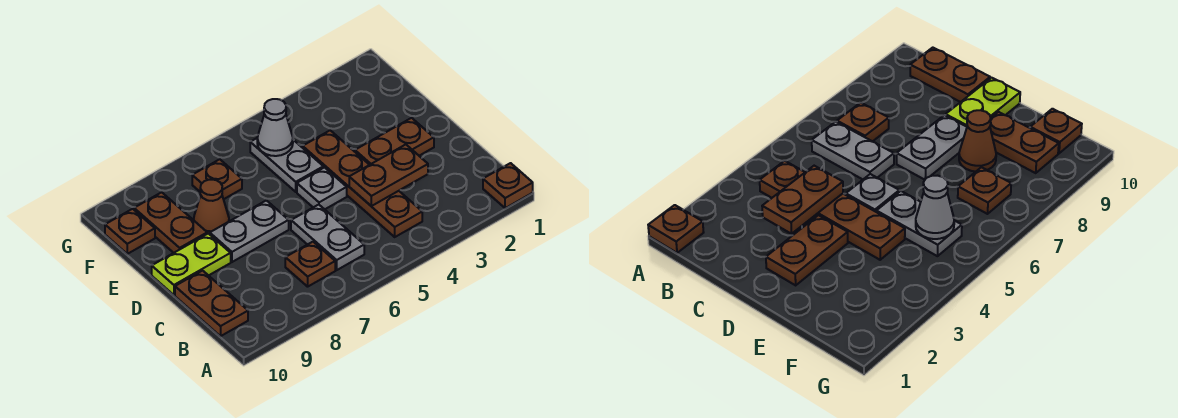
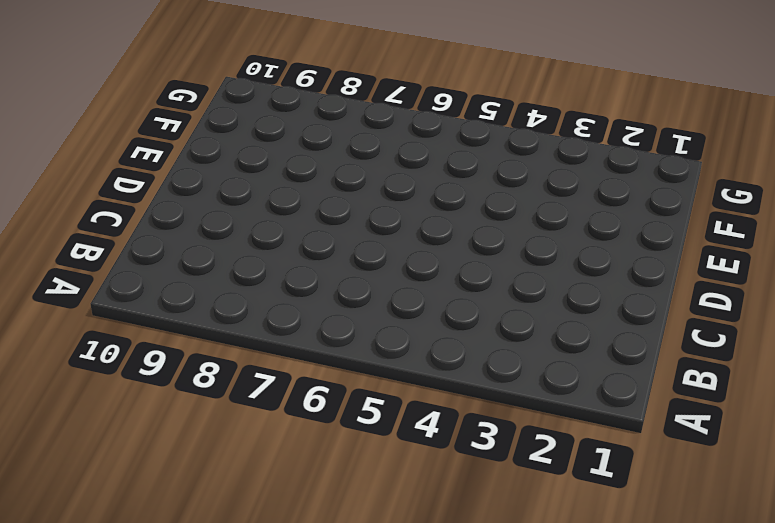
none -> brown 1x1 plate [483,163,533,208]
none -> brown 1x4 plate [303,130,422,237]
none -> grey 1x2 plate [291,205,364,270]

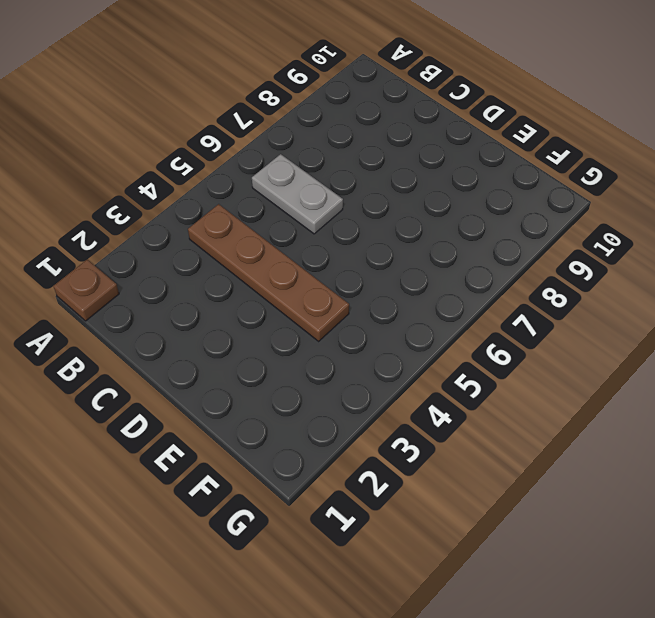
none -> brown 1x1 plate [285,242,335,287]
none -> brown 1x2 plate [175,271,248,336]
none -> brown 1x2 plate [355,118,434,165]

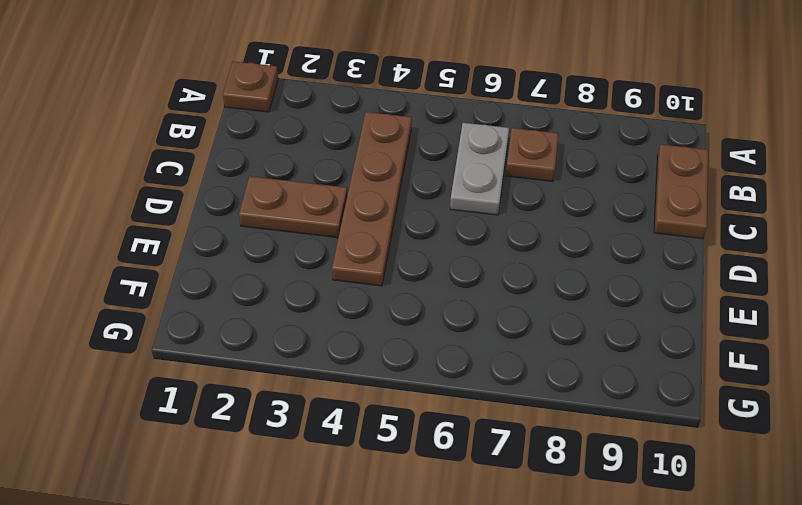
none -> grey 1x1 plate [297,167,347,209]
none -> grey 1x2 plate [210,200,289,262]
none -> lime 1x2 plate [152,233,231,295]

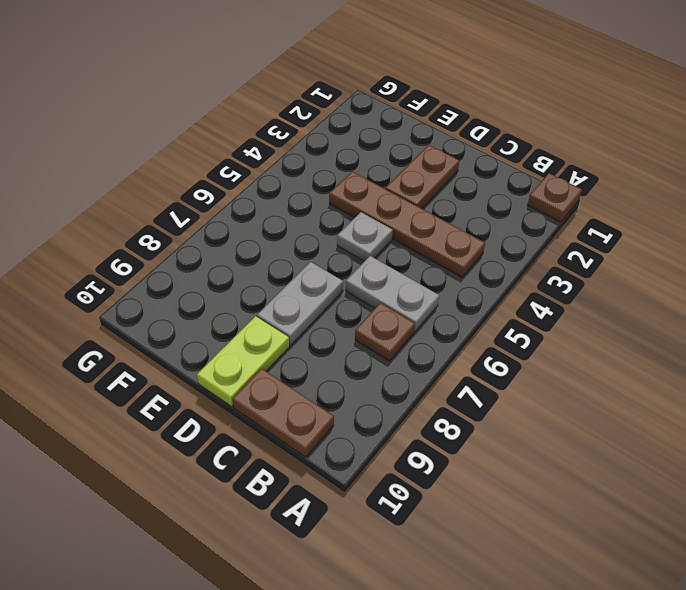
none -> grey 1x2 plate [250,138,323,192]
none -> brown 1x1 cone [194,180,229,234]
none -> brown 1x2 plate [134,192,207,253]

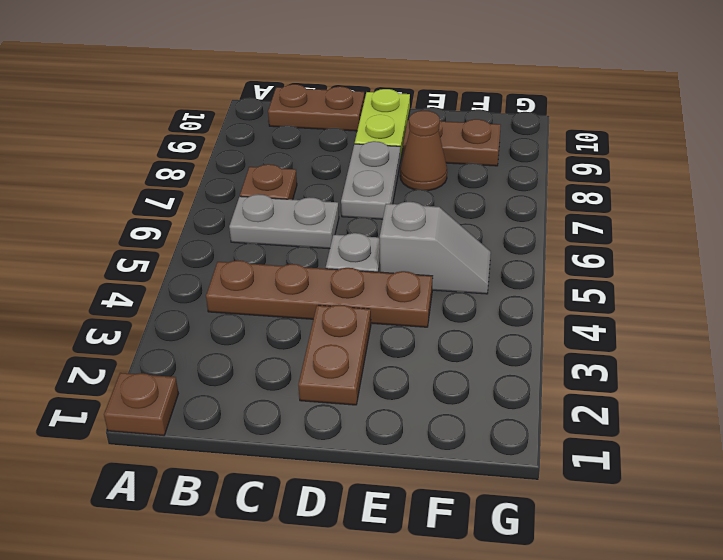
grey 1x2 slope [380,202,491,294] -> grey 1x2 plate [250,138,323,192]
none -> brown 1x1 plate [192,159,242,199]
none -> brown 1x1 plate [105,209,155,254]
none -> brown 1x2 plate [349,145,428,206]

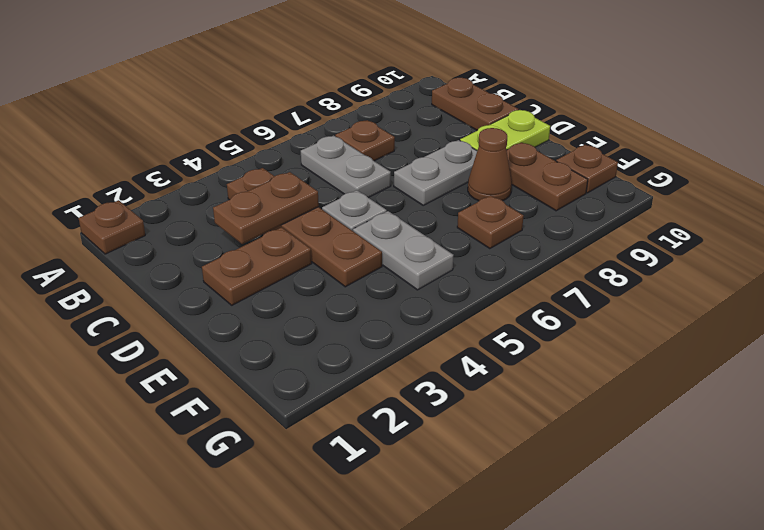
none -> grey 1x1 cone [257,99,293,156]

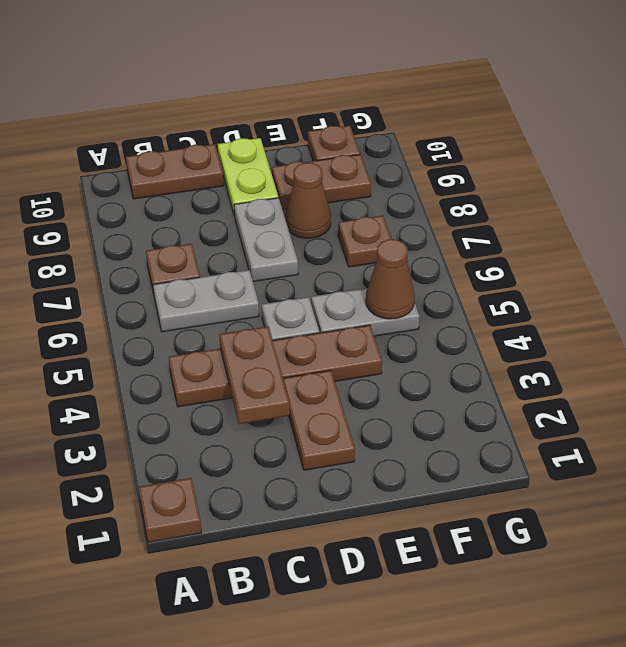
brown 1x1 cone [366,239,415,319] -> grey 1x1 cone [257,99,293,156]

